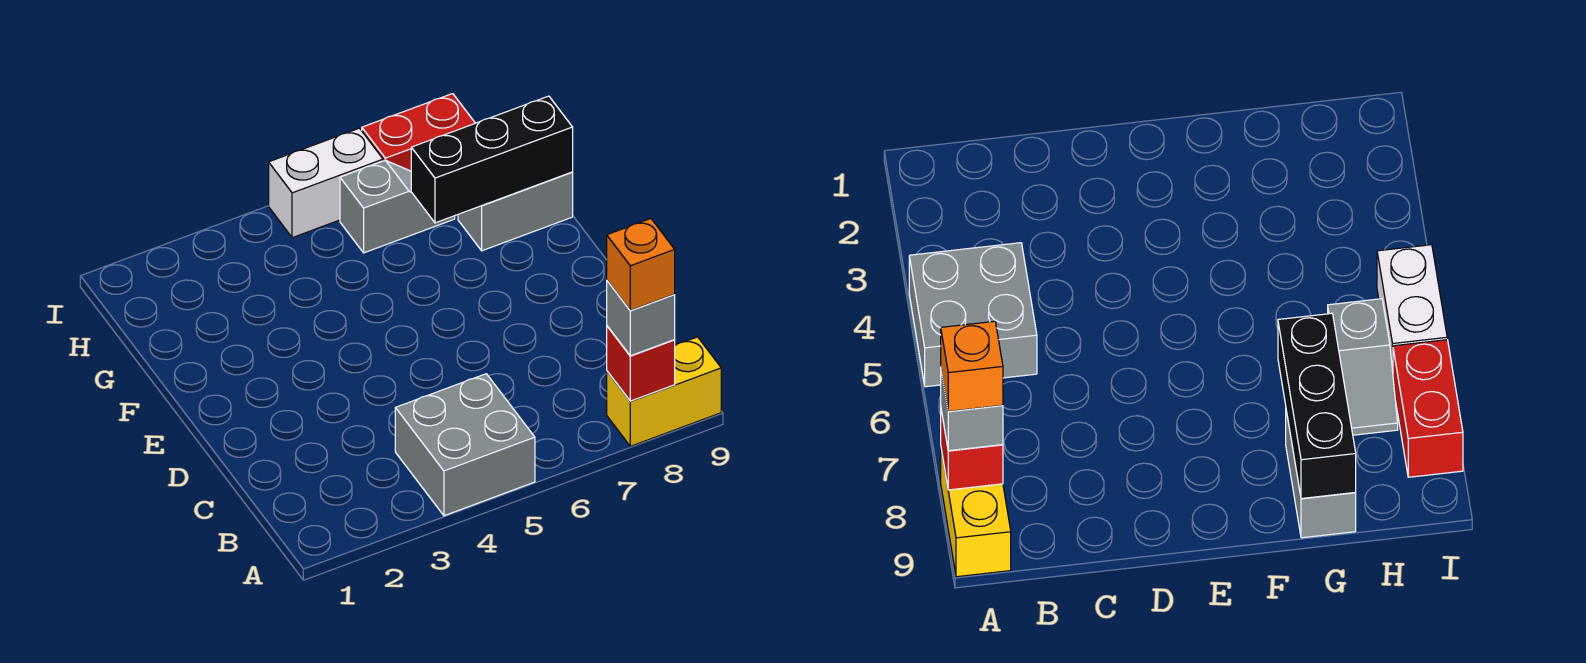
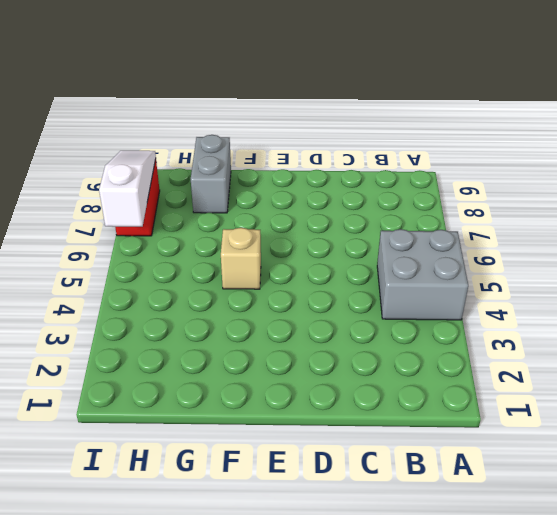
tan 1x1 brick [221,228,261,289] -> none
white 1x3 slope [99,151,156,227] -> none
none -> yellow 1x2 brick [607,337,721,446]
none -> grey 1x2 slope [340,160,455,253]

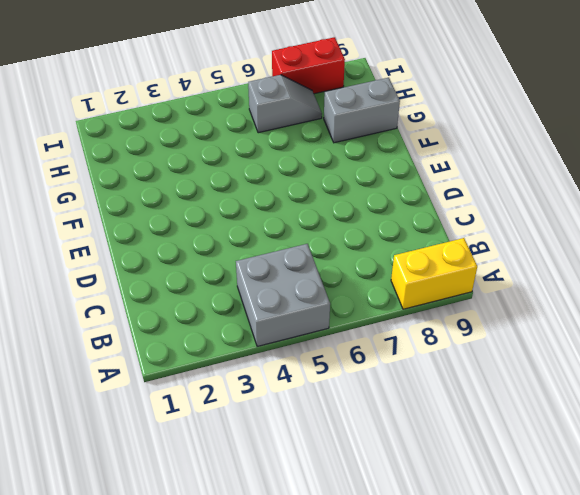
none -> white 1x2 brick [269,128,383,238]
none -> red 1x1 brick [607,326,675,401]

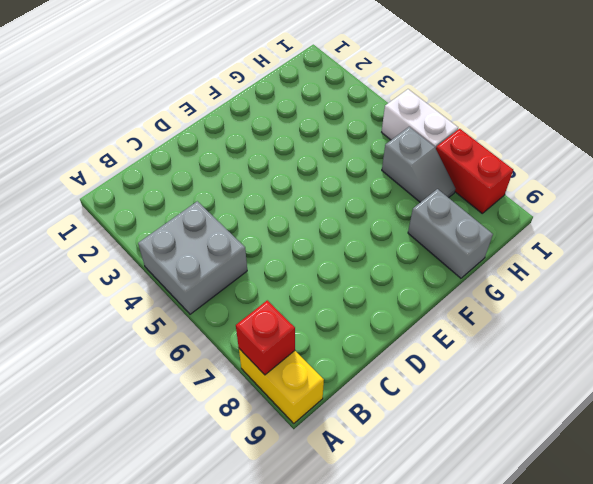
none -> black 1x3 brick [411,96,573,223]
none -> grey 1x1 brick [607,281,675,356]

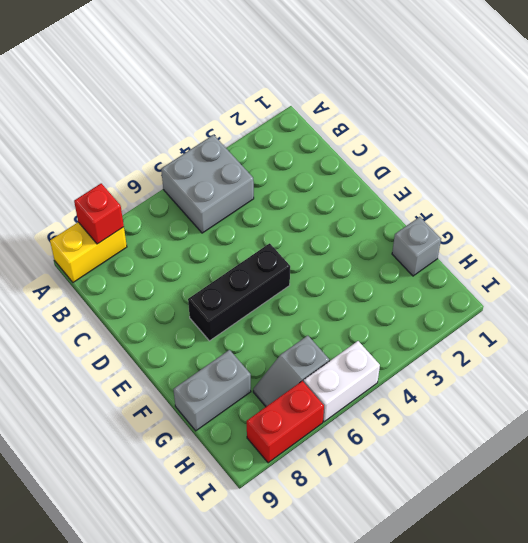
black 1x3 brick [188,243,290,341] -> black 1x3 brick moved to [411,96,573,223]
grey 1x1 brick [392,217,441,276] -> grey 1x1 brick moved to [607,281,675,356]
none -> orange 1x1 brick [607,219,675,311]

